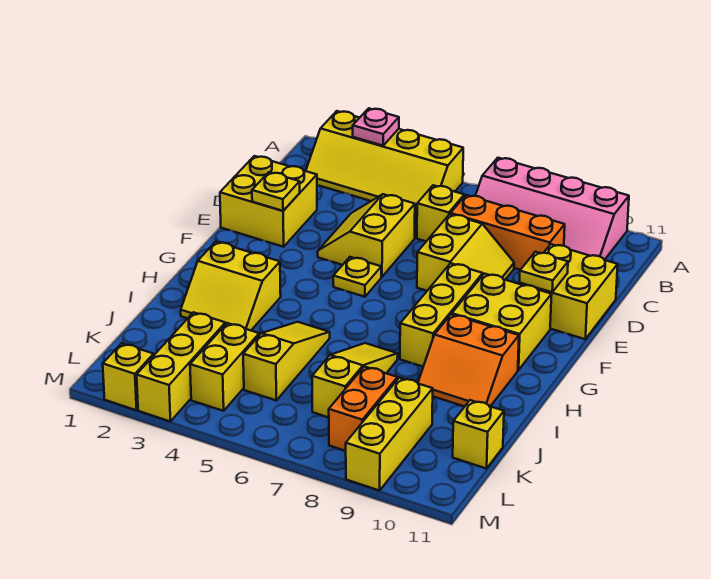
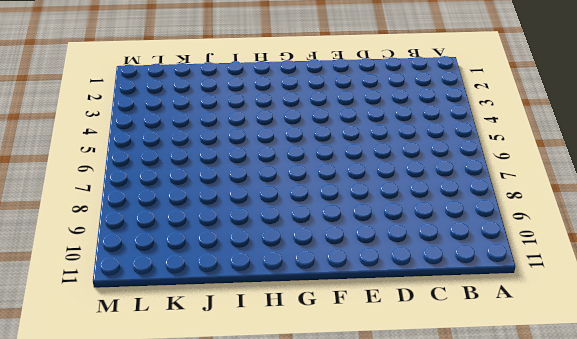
none -> yellow 2x4 slope [306,111,463,215]
none -> pink 2x4 slope [475,158,629,260]
none -> yellow 1x1 brick [417,185,464,241]

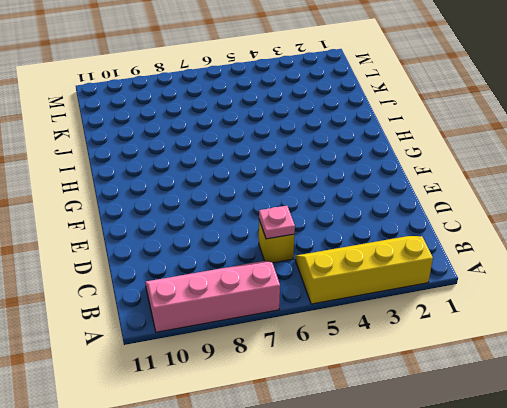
pink 1x1 plate [259,206,295,239] -> pink 1x1 plate moved to [353,108,399,146]
none -> orange 1x3 brick [450,195,565,270]
none -> yellow 2x2 brick [220,156,317,247]
none -> yellow 2x2 slope [318,194,415,277]

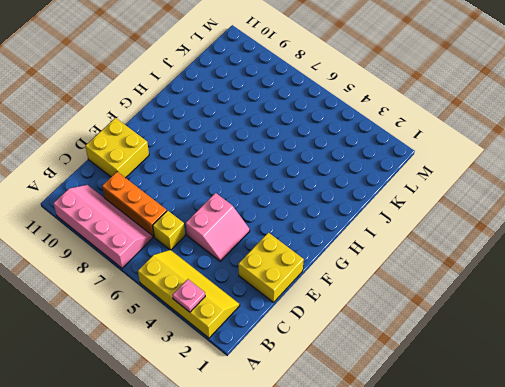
pink 2x2 slope [186,193,250,261] -> yellow 2x2 slope [318,194,415,277]
none -> yellow 2x2 slope [417,214,514,291]
none -> yellow 1x1 plate [333,257,381,297]
none -> yellow 1x3 brick [400,263,483,367]

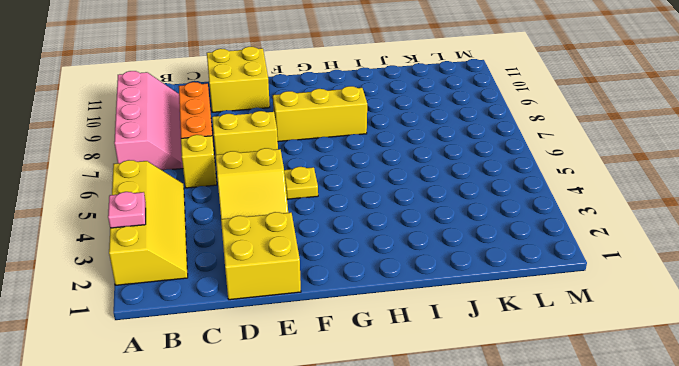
none -> yellow 2x2 brick [452,274,552,370]
none -> yellow 2x2 slope [181,242,281,330]
none -> orange 2x2 slope [418,314,519,406]

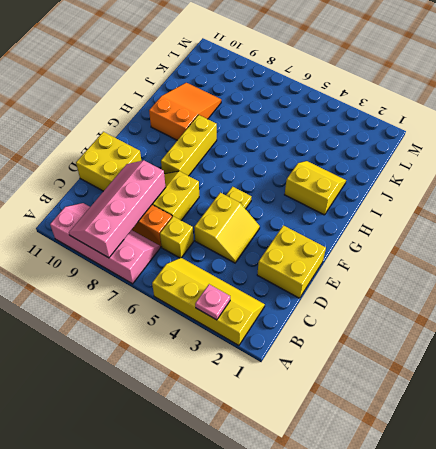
pink 2x4 slope [69,161,166,258] -> none
orange 2x3 slope [149,83,221,140] -> orange 2x2 slope [418,314,519,406]
none -> yellow 2x2 brick [452,274,552,370]
none -> yellow 1x3 slope [243,322,330,400]
none -> yellow 1x3 slope [312,343,398,417]

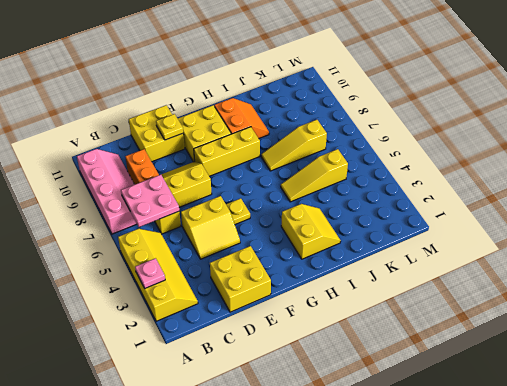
pink 2x2 plate [121,175,179,227] -> none
none -> yellow 1x3 brick [137,312,225,421]
none -> yellow 1x2 brick [190,323,259,411]
none -> orange 1x2 brick [329,367,398,451]

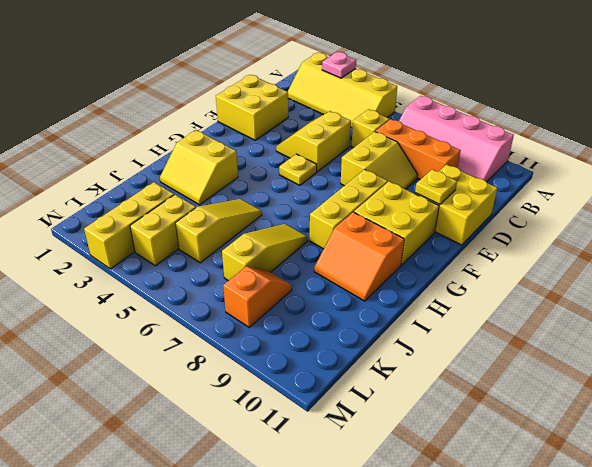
orange 1x2 slope [223,267,292,327] -> orange 1x2 brick [329,367,398,451]
none -> yellow 1x3 brick [346,378,433,491]
none -> yellow 1x1 brick [453,400,504,469]
none -> yellow 1x1 brick [103,343,154,410]

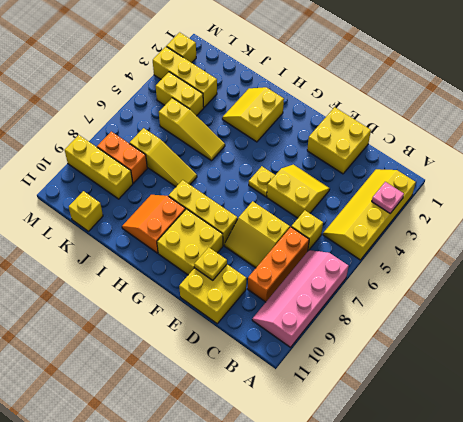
none -> yellow 1x1 plate [252,172,300,211]

